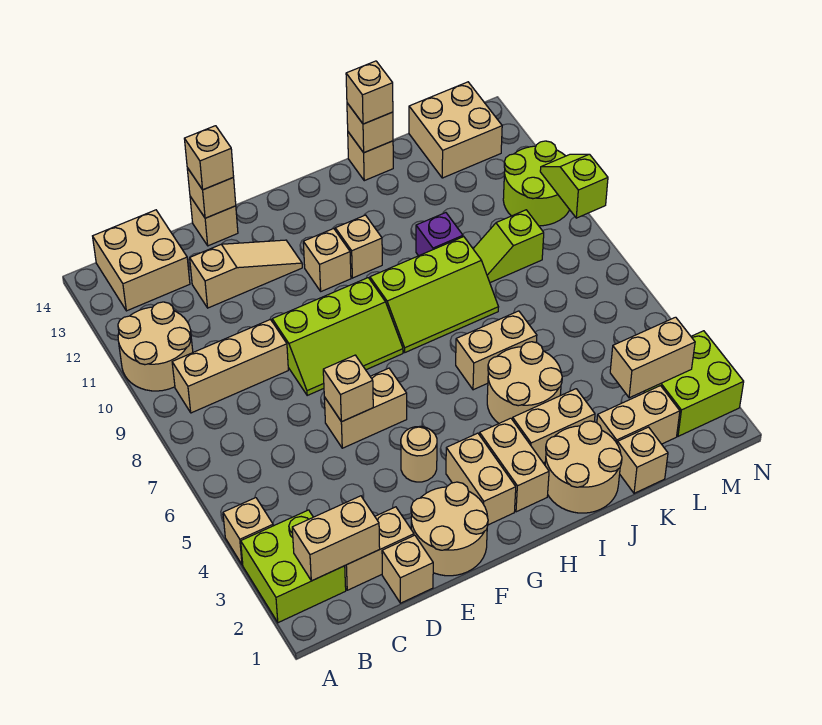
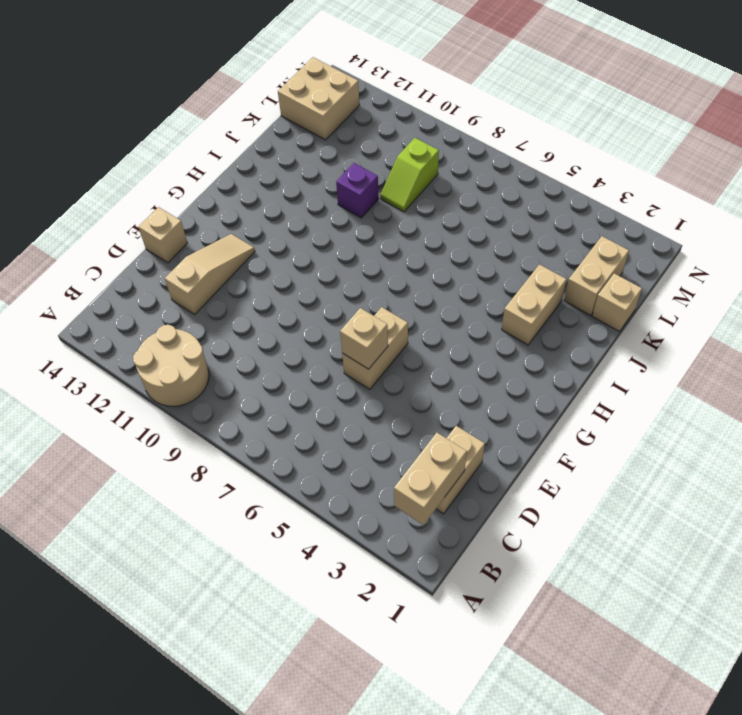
none -> lime 2x2 brick [241,510,346,623]
none -> tan 1x1 brick [223,498,273,565]
none -> tan 1x3 brick [172,320,288,413]
none -> tan 2x2 brick [93,210,190,311]

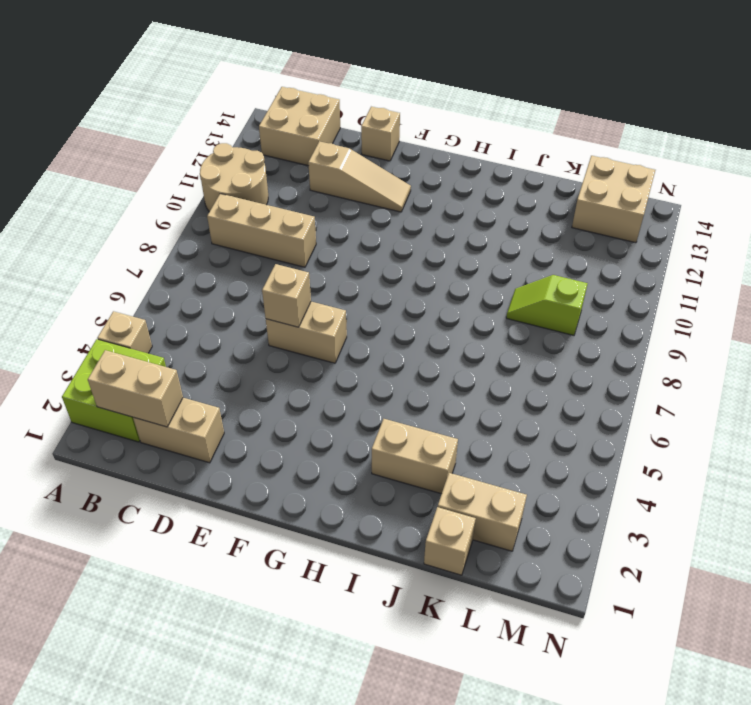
none -> tan 1x1 brick [382,535,433,603]
none -> tan 2x2 round brick [411,482,488,576]
none -> lime 2x3 slope [272,278,403,395]
none -> tan 1x1 round brick [401,426,437,482]

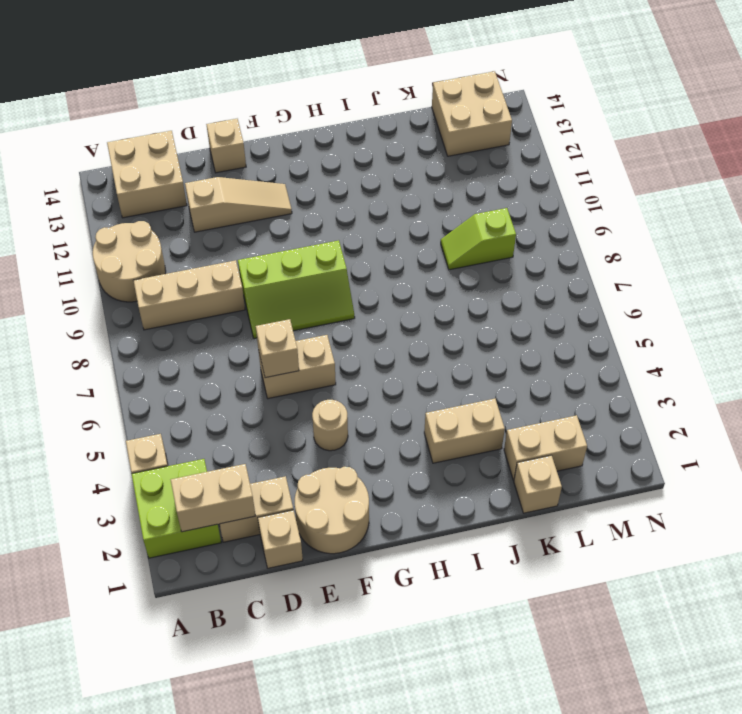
none -> tan 1x2 brick [446,433,516,525]
none -> tan 1x1 brick [303,229,351,291]
none -> tan 1x2 brick [480,418,549,512]
none -> lime 2x3 slope [370,237,498,352]

